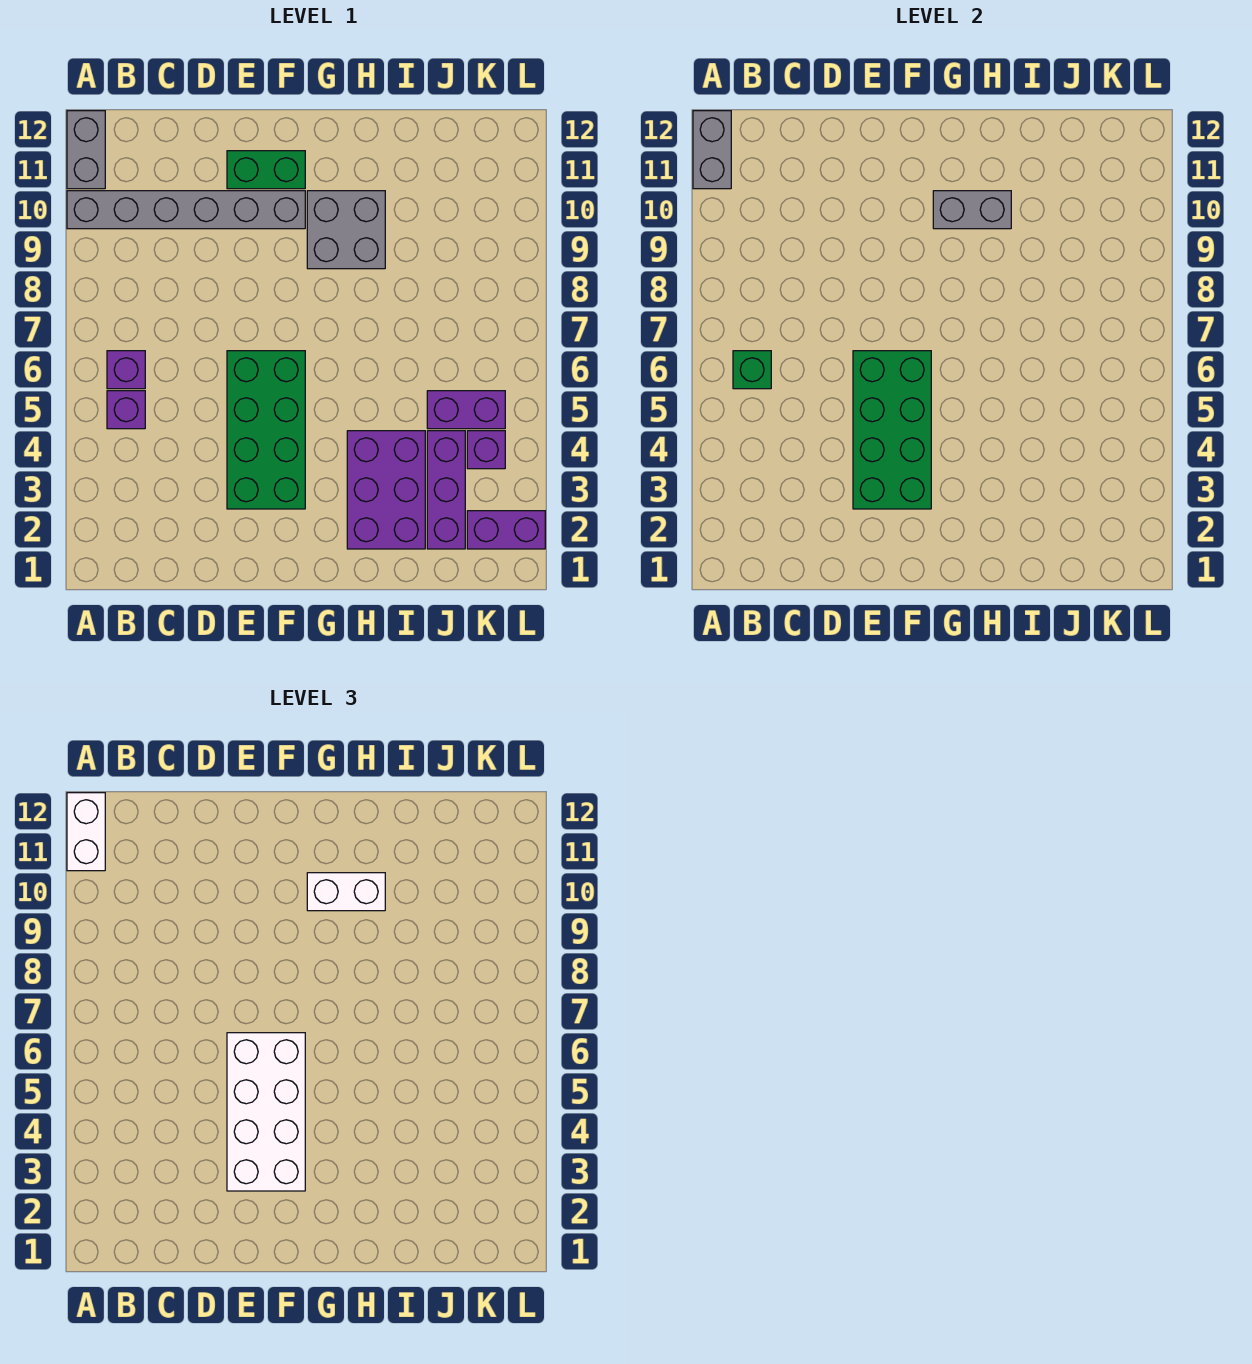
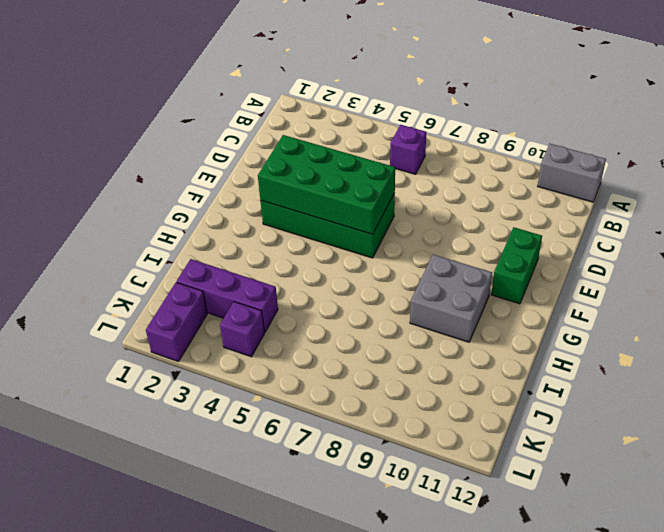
none -> grey 1x6 brick [67,191,305,229]
none -> purple 1x1 brick [107,391,145,429]
none -> purple 2x3 brick [347,431,425,549]

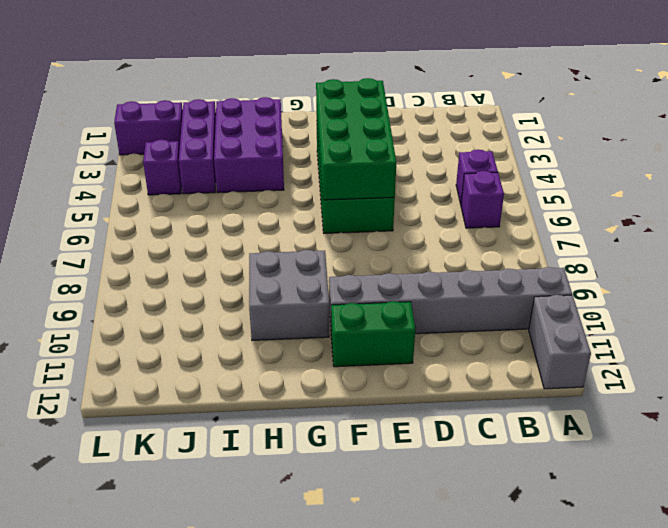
none -> purple 1x2 brick [427,391,505,429]
none -> grey 1x2 brick [693,111,731,189]
none -> green 1x1 brick [733,351,771,389]

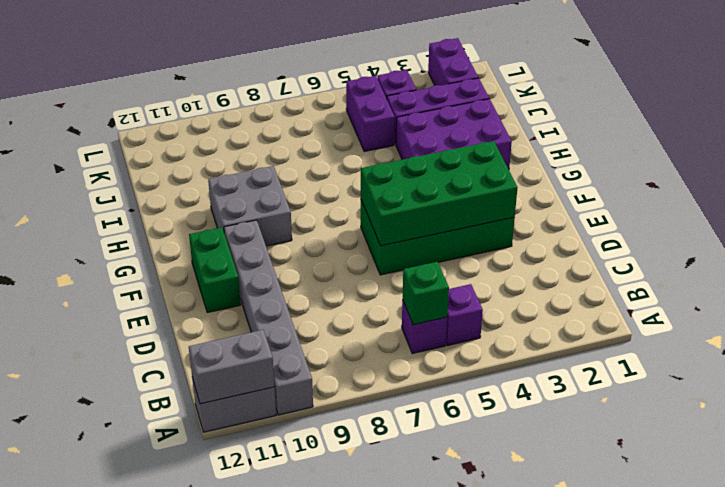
none -> grey 1x2 brick [933,191,1011,229]
none -> white 1x2 brick [67,793,105,871]
none -> white 2x4 brick [227,1033,305,1191]

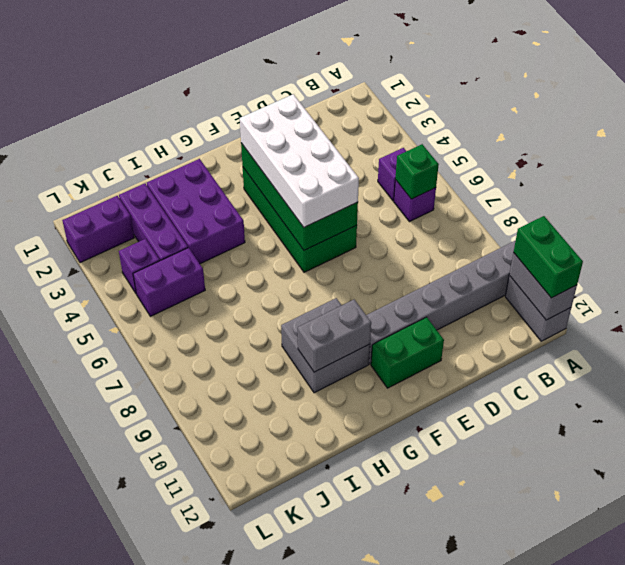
green 1x2 brick [513,216,583,298] -> white 1x2 brick [67,793,105,871]
none -> white 1x2 brick [307,873,385,911]

